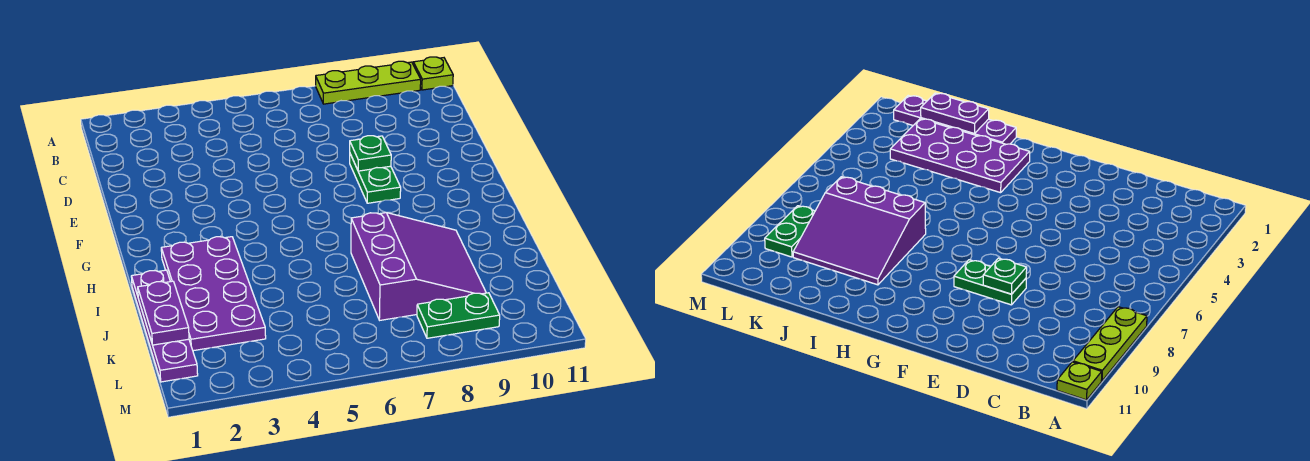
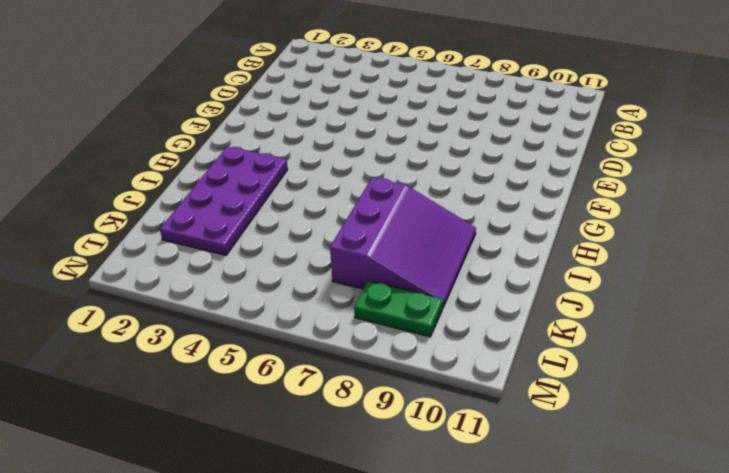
none -> lime 1x3 plate [316,61,421,104]
none -> lime 1x1 plate [413,57,453,90]

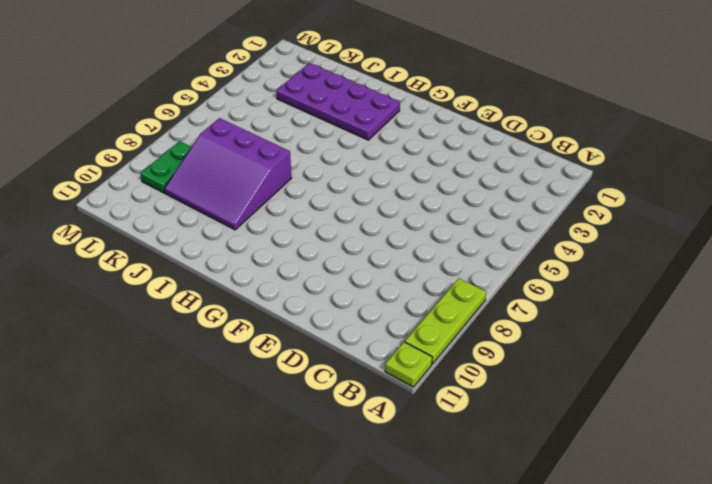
none -> green 1x2 plate [350,154,401,203]
none -> purple 1x4 plate [131,270,198,382]

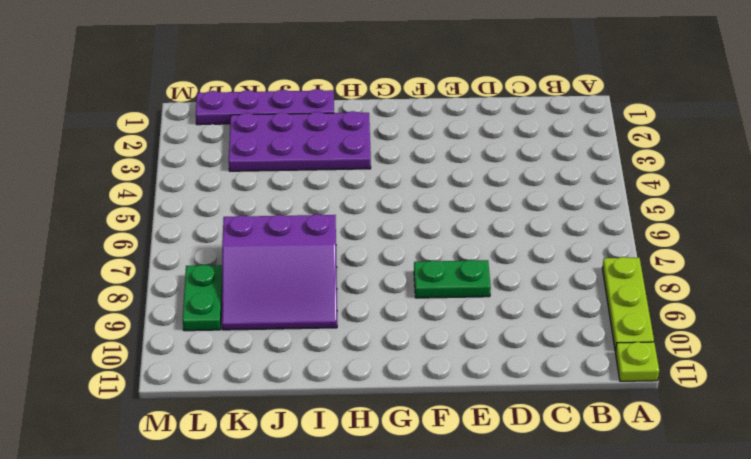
none -> green 1x1 plate [350,136,391,171]
none -> purple 1x2 plate [138,281,189,345]

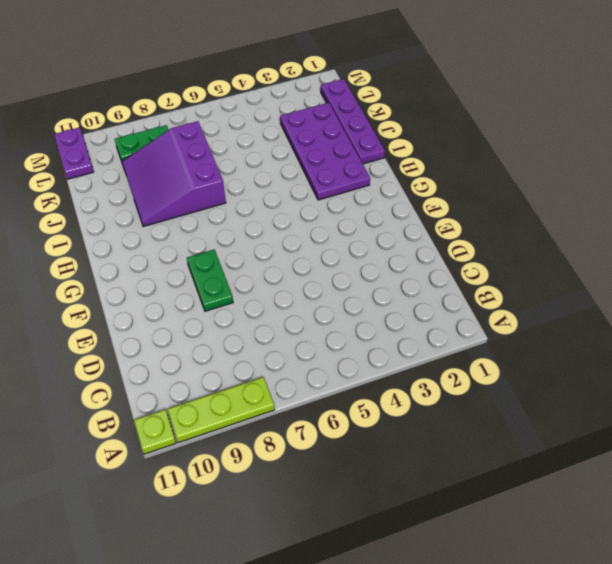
purple 1x2 plate [54,127,94,179] -> purple 1x2 plate moved to [138,281,189,345]
none -> green 1x1 plate [350,136,391,171]

